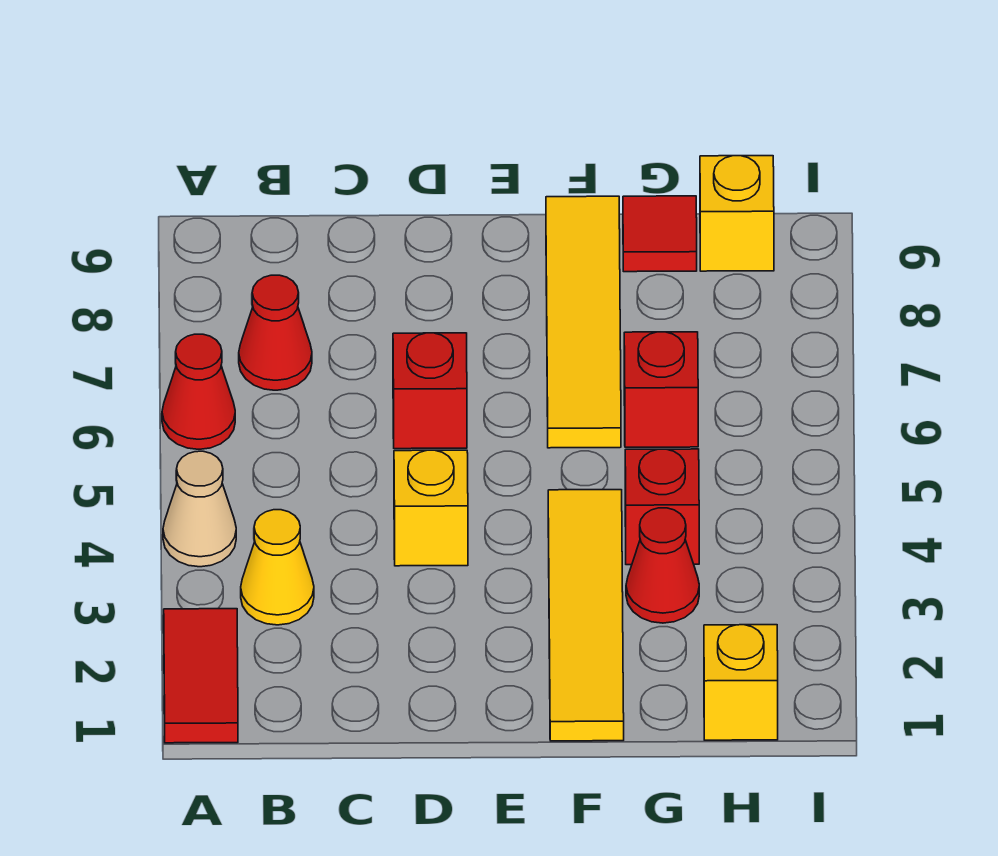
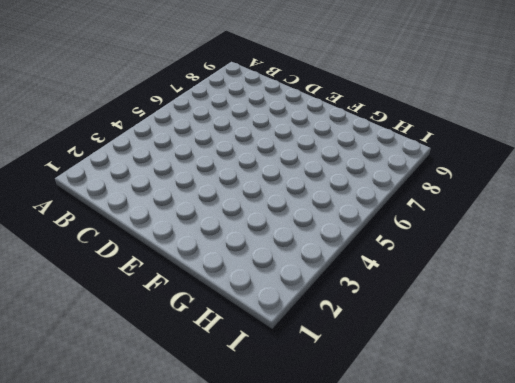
none -> red 1x2 tile [164,609,238,743]
none -> tan 1x1 cone [163,451,236,567]
none -> red 1x1 cone [162,334,235,449]

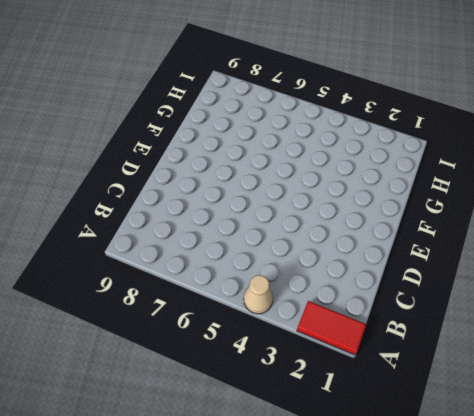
none -> red 1x1 cone [162,334,235,449]
none -> yellow 1x1 cone [241,510,314,625]
none -> red 1x1 cone [239,275,312,390]

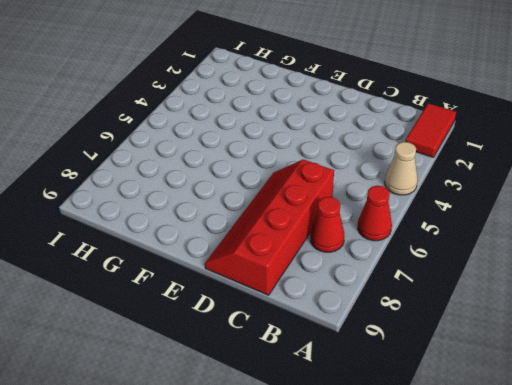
red 2x4 slope [205,159,334,295] -> red 1x1 brick [393,333,467,449]
none -> yellow 1x1 cone [241,510,314,625]
none -> yellow 1x1 brick [394,450,468,566]
none -> yellow 1x4 tile [548,490,624,741]

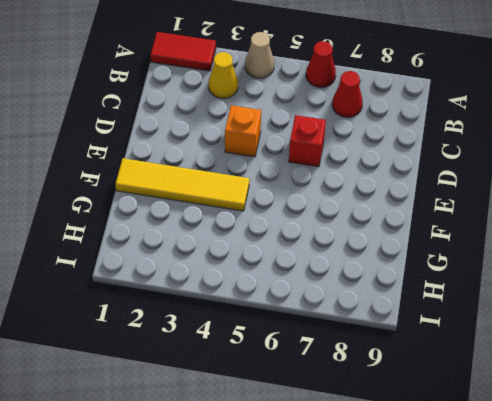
orange 1x1 brick [225,105,261,157] -> yellow 1x1 brick [394,450,468,566]
none -> yellow 1x4 tile [546,196,621,448]
none -> red 1x1 cone [626,508,699,623]
none -> red 1x1 brick [625,449,699,565]

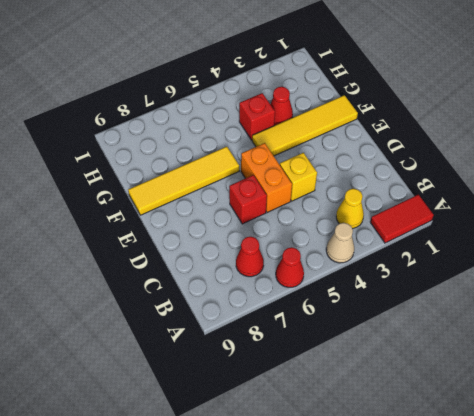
orange 1x2 brick [241,143,292,212] -> none
none -> red 1x1 brick [624,332,698,447]
none -> red 1x1 tile [623,196,697,272]
none -> yellow 1x1 brick [704,625,778,740]

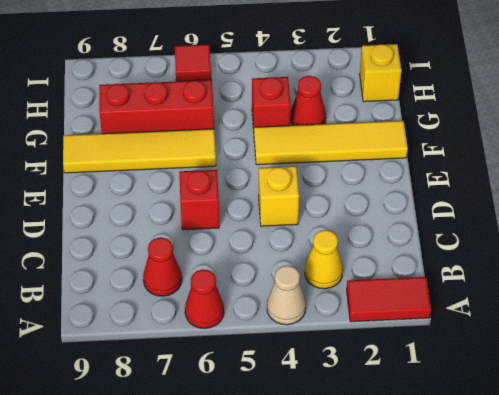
red 1x3 brick [99,80,214,134] -> red 1x1 brick [624,332,698,447]
red 1x1 tile [175,44,211,81] -> red 1x1 tile moved to [623,196,697,272]
none -> yellow 1x1 brick [700,156,774,271]

